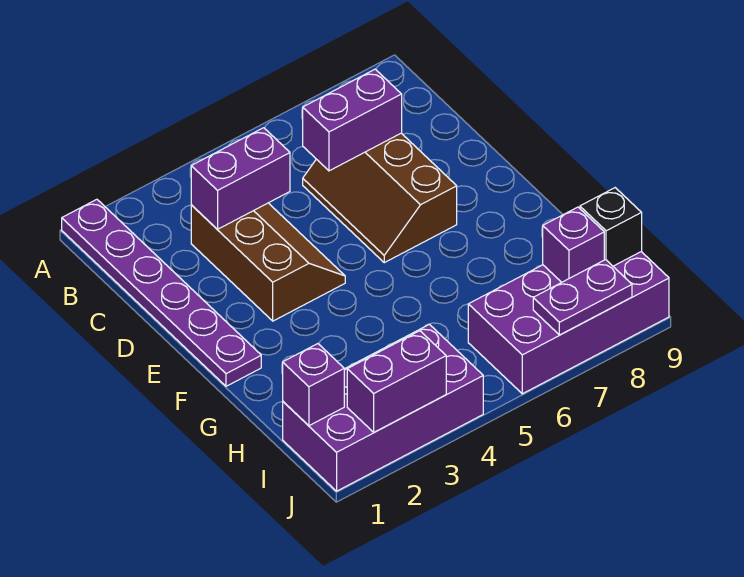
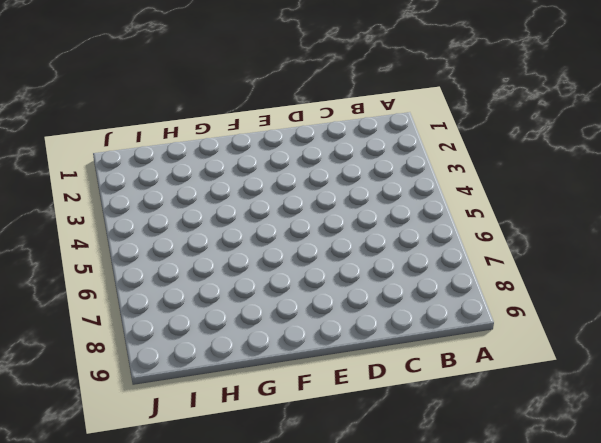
none -> purple 1x6 plate [62,199,261,386]
none -> brown 2x3 slope [191,203,345,321]
none -> brown 2x3 slope [303,133,457,263]

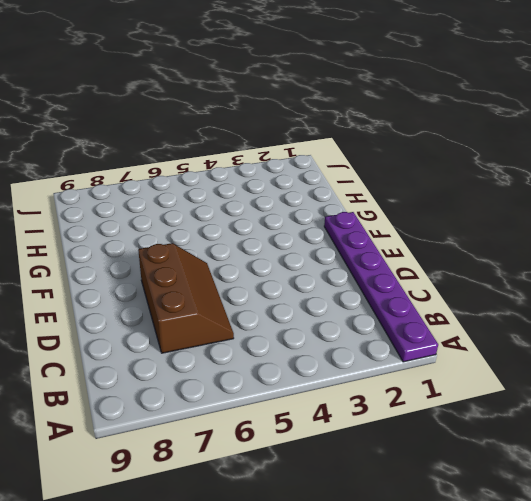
none -> brown 2x3 slope [191,203,345,321]
none -> purple 2x4 brick [283,324,483,491]
none -> purple 2x4 brick [468,252,669,394]

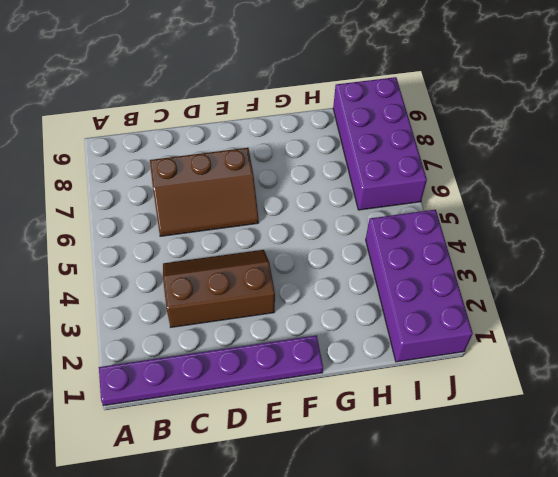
none -> purple 1x2 brick [191,128,290,229]
none -> purple 1x2 brick [303,69,402,171]
none -> purple 1x1 brick [283,344,344,426]

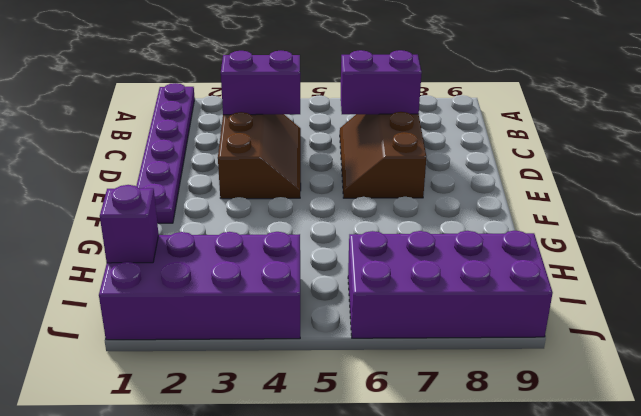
none -> purple 1x1 brick [543,207,604,282]
none -> black 1x1 brick [580,188,642,266]
none -> purple 1x2 brick [347,331,446,432]

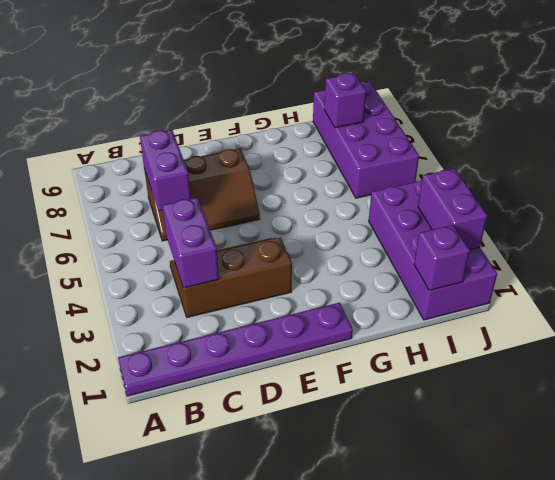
none -> black 1x1 brick [580,188,642,266]
none -> purple 1x2 plate [533,260,632,335]

